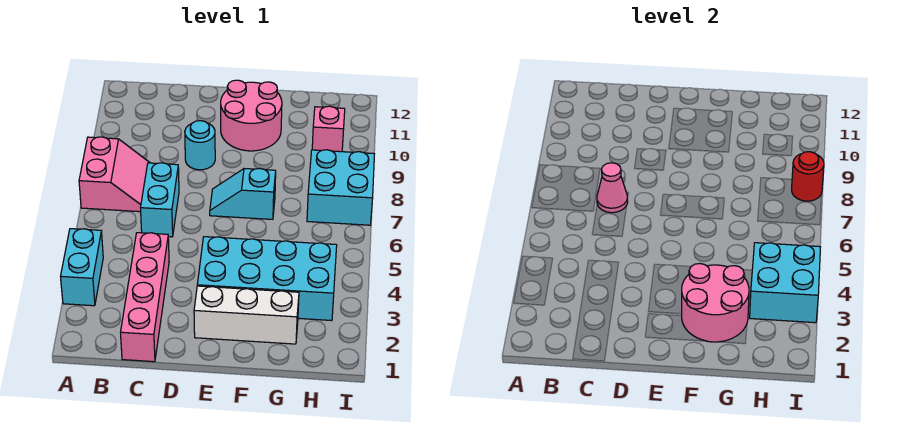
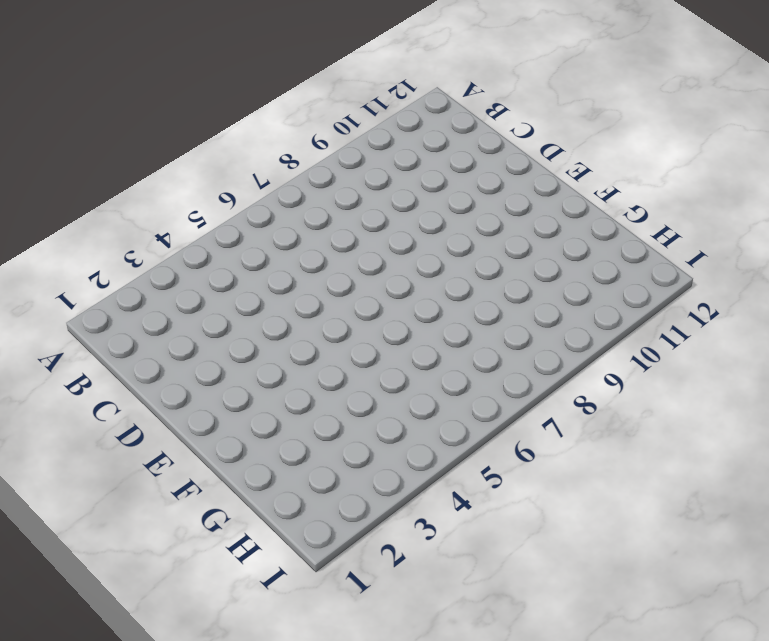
none -> cyan 1x2 brick [61,229,103,306]
none -> pink 2x2 slope [79,137,150,212]
none -> pink 1x4 brick [121,233,169,362]

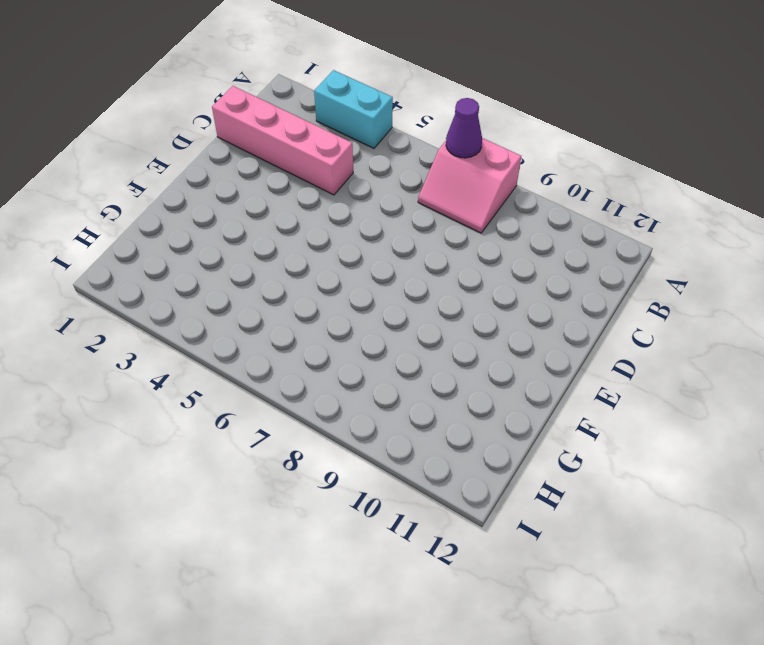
purple 1x1 cone [446,98,482,158] -> none
none -> cyan 1x2 brick [141,163,179,237]
none -> cyan 1x1 round brick [185,121,215,170]
none -> white 1x3 brick [194,286,299,344]

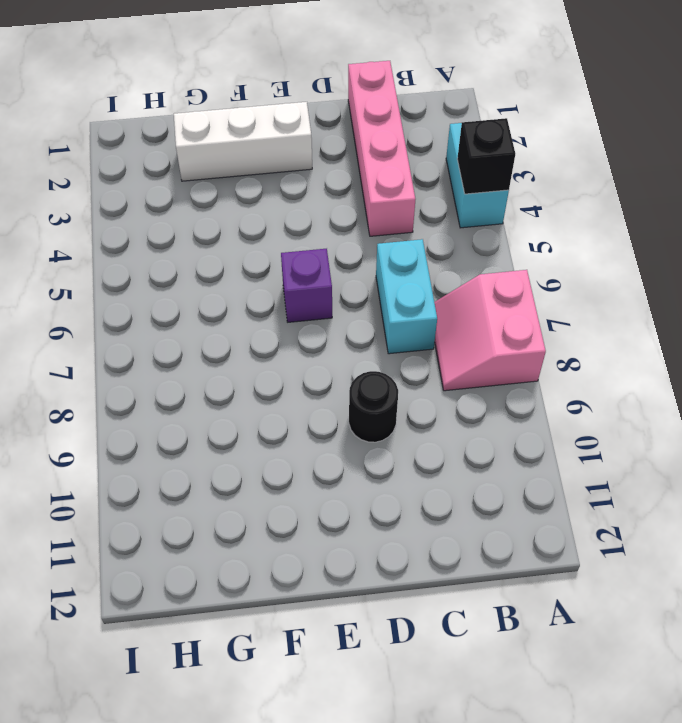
black 1x1 brick [457,118,515,194] -> none
black 1x1 round brick [349,371,398,442] -> cyan 1x1 round brick [185,121,215,170]
purple 1x1 brick [281,249,332,322] -> none
none -> cyan 2x4 brick [197,237,337,321]
none -> cyan 1x2 slope [210,168,276,219]
none -> pink 2x2 round brick [221,80,282,151]

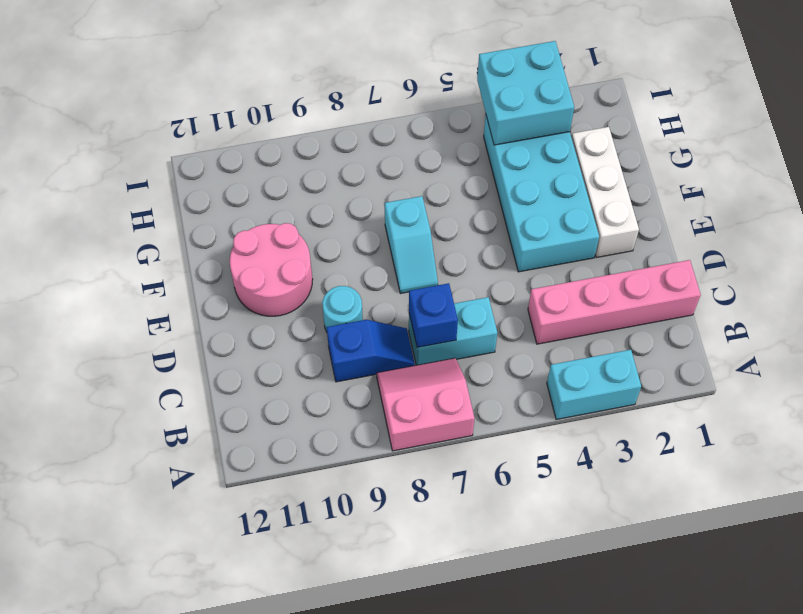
blue 1x1 brick [409,283,458,348] -> pink 1x1 cone [597,163,628,213]
blue 1x2 slope [327,320,415,382] -> none
none -> cyan 2x2 brick [307,150,374,225]
none -> pink 1x1 brick [312,106,345,152]
none -> pink 2x2 round brick [682,264,749,342]

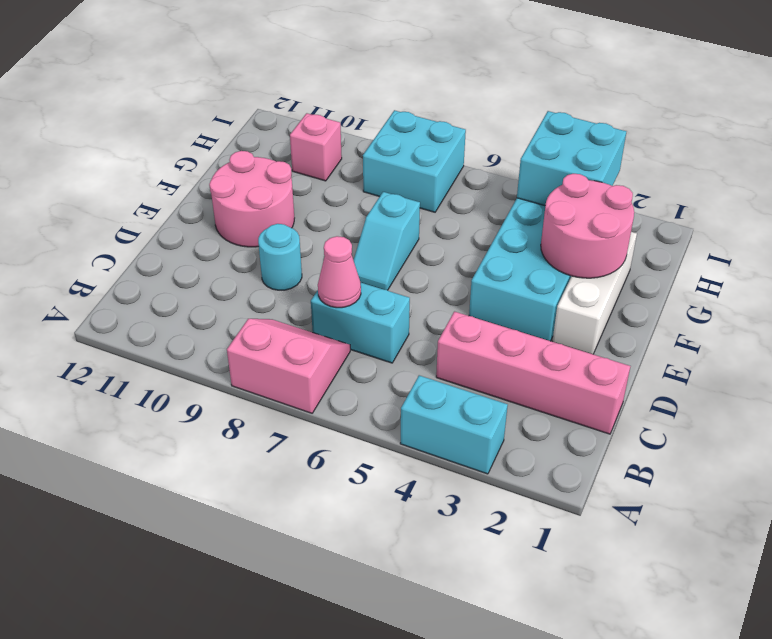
none -> red 1x1 round brick [792,152,824,201]

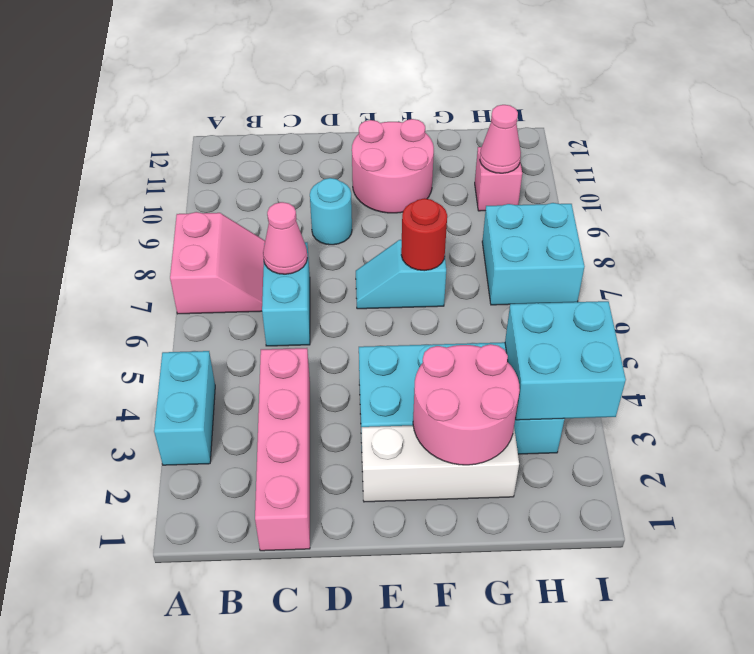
red 1x1 round brick [401,198,447,271] -> red 1x1 round brick moved to [792,152,824,201]
pink 1x1 cone [480,105,521,173] -> none

